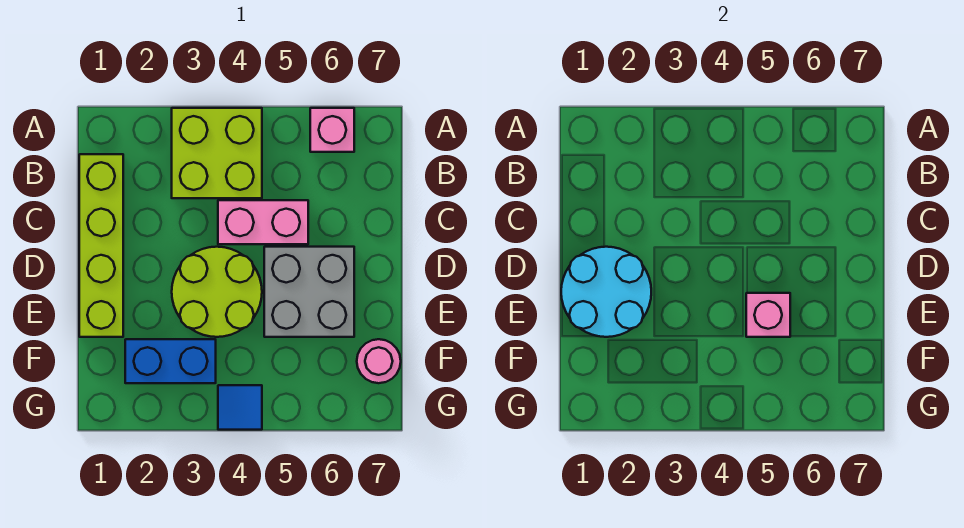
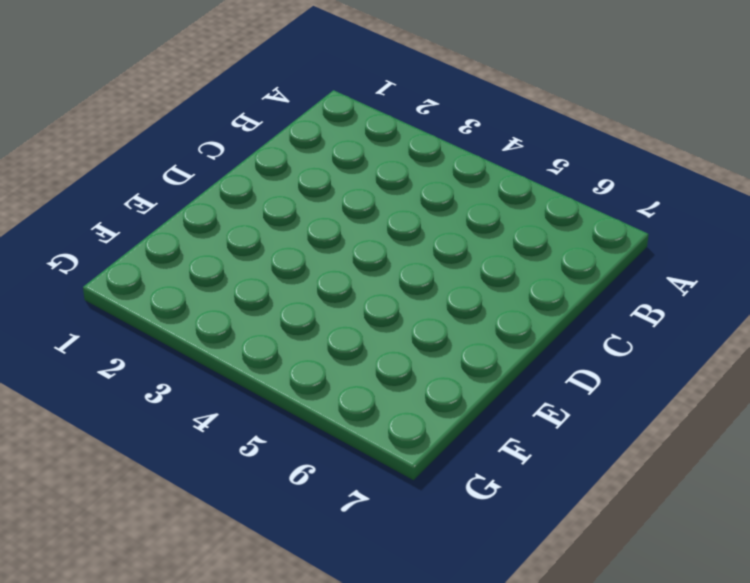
none -> lime 2x2 brick [172,108,262,198]
none -> pink 1x1 brick [310,108,354,152]

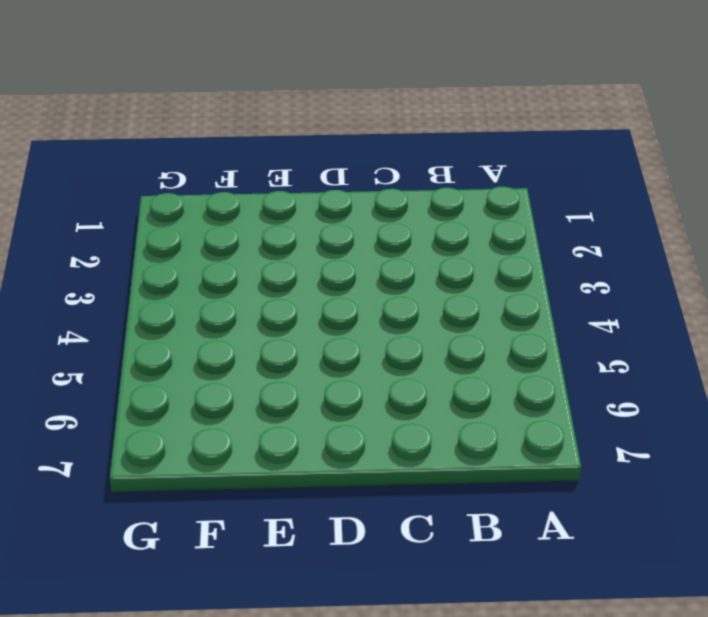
none -> lime 2x2 brick [172,108,262,198]
none -> pink 1x1 brick [310,108,354,152]

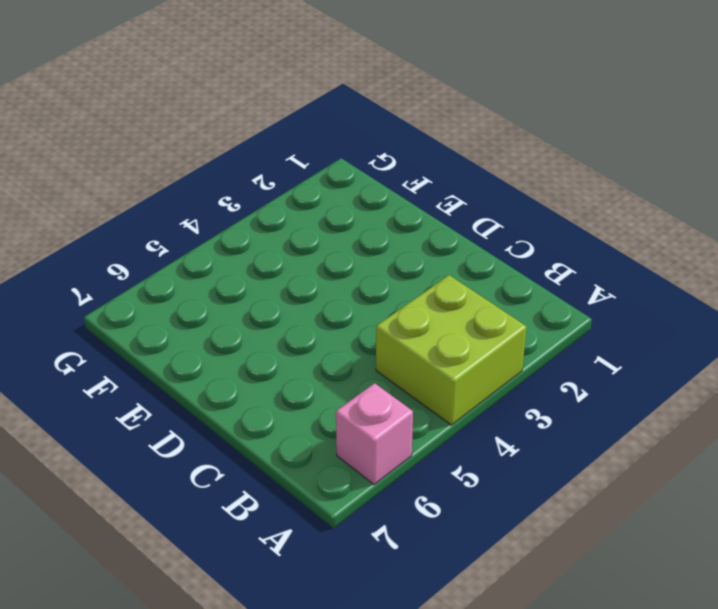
none -> lime 1x4 brick [79,154,123,337]
none -> pink 1x2 brick [218,200,308,244]

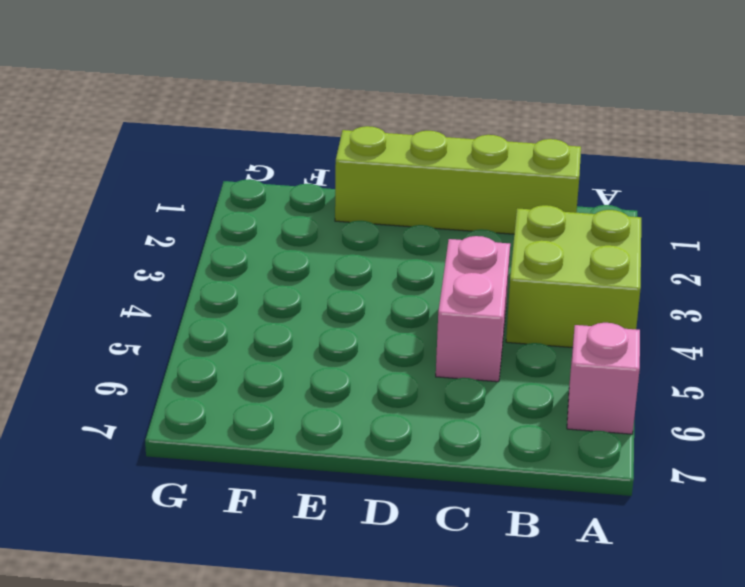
none -> lime 2x2 round brick [172,247,262,337]
none -> grey 2x2 brick [264,247,354,337]

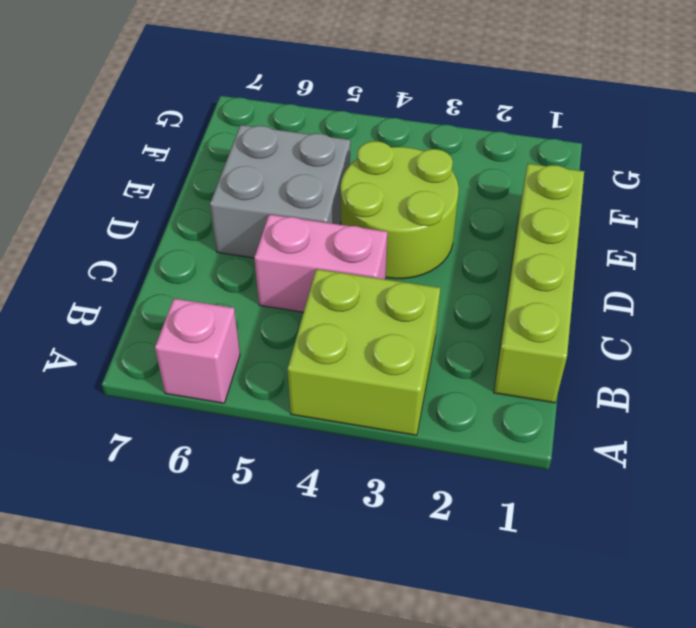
none -> blue 1x2 brick [125,339,216,383]
none -> pink 1x1 round brick [357,339,401,383]

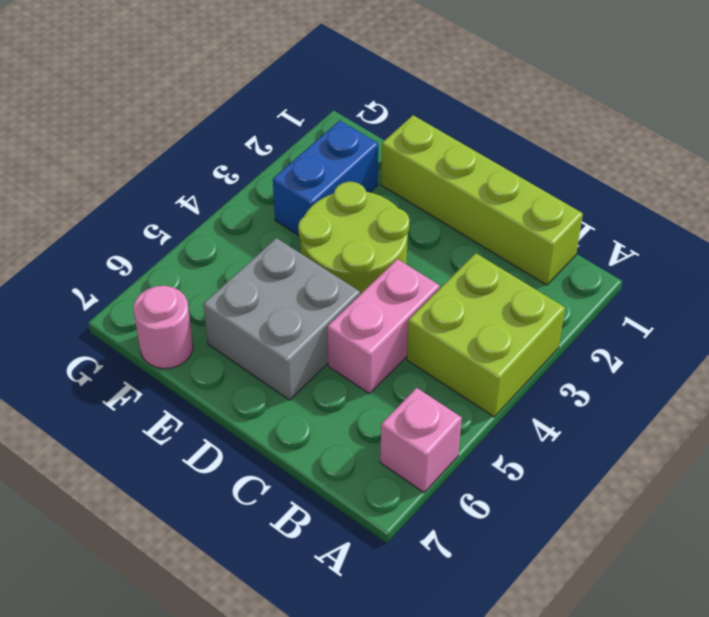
none -> blue 1x1 tile [218,385,262,430]
none -> cyan 2x2 round brick [561,247,651,337]

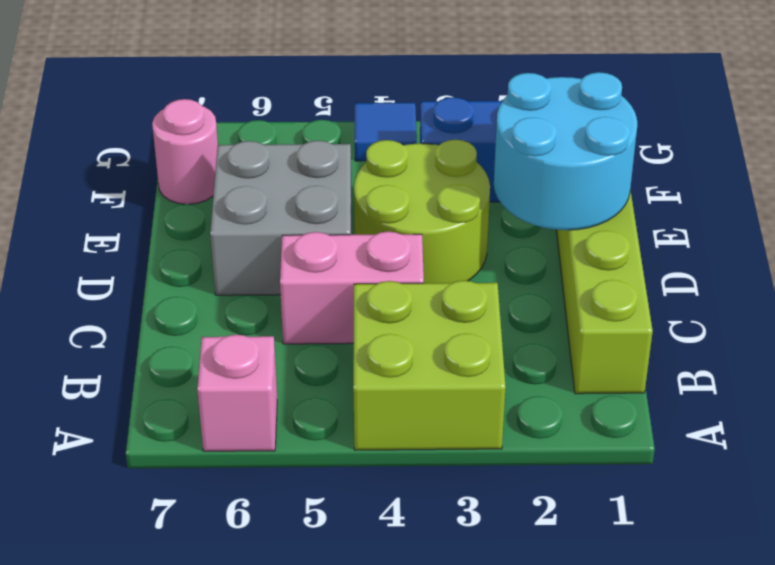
none -> pink 1x1 brick [746,293,790,337]

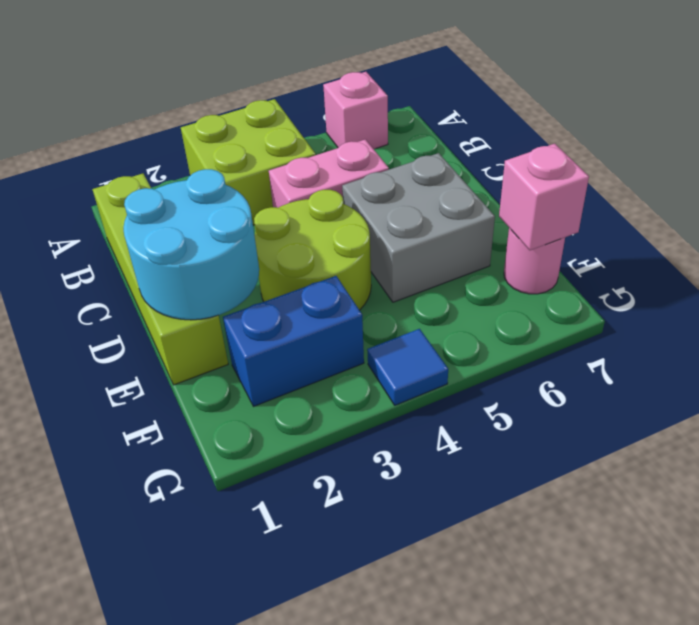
pink 1x1 brick [499,144,589,250] -> pink 1x1 brick moved to [746,293,790,337]

